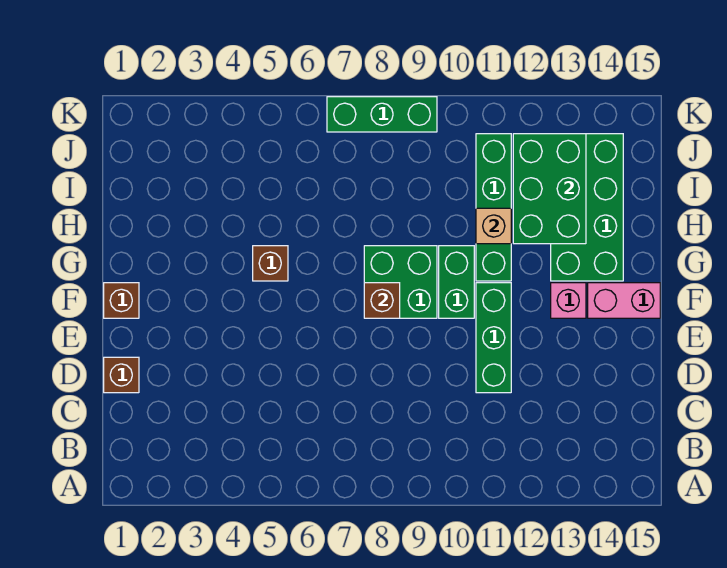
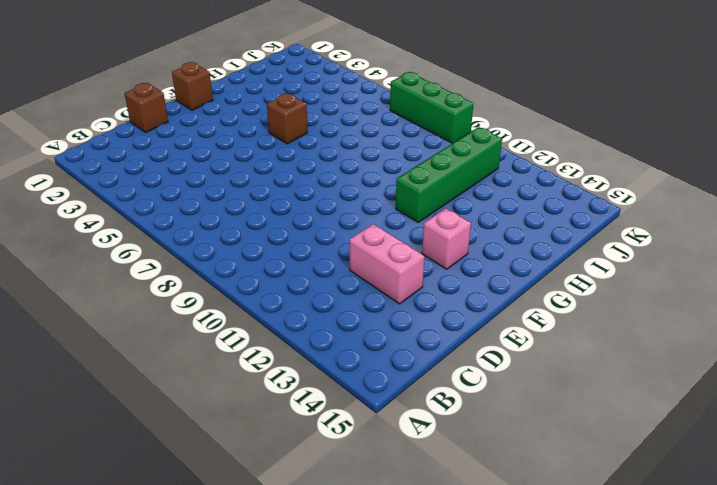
pink 1x2 brick [350,224,424,304] -> pink 1x2 brick moved to [588,283,660,318]
none -> green 1x3 brick [476,283,511,393]
none -> green 2x2 brick [364,246,437,318]
none -> green 1x2 brick [439,246,474,318]

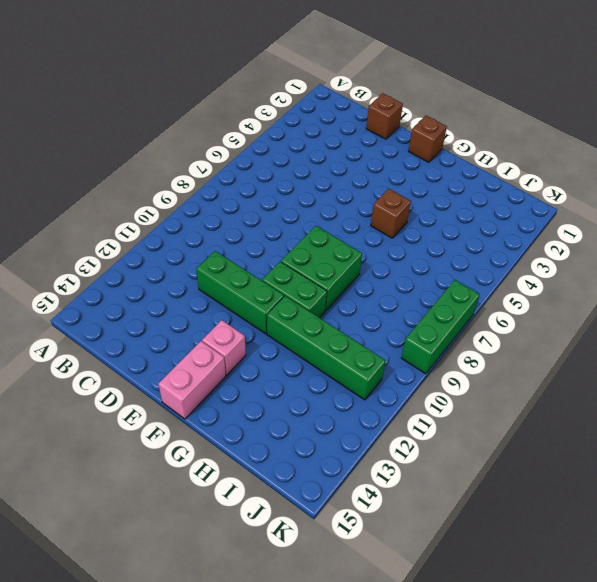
none -> green 2x4 brick [551,134,623,281]
none -> brown 1x1 brick [364,283,400,318]
none -> tan 1x1 brick [476,208,511,244]

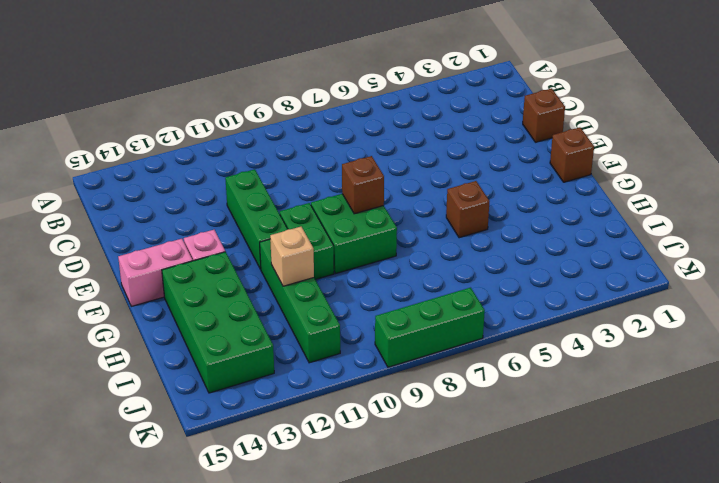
none -> green 2x3 brick [513,134,586,244]

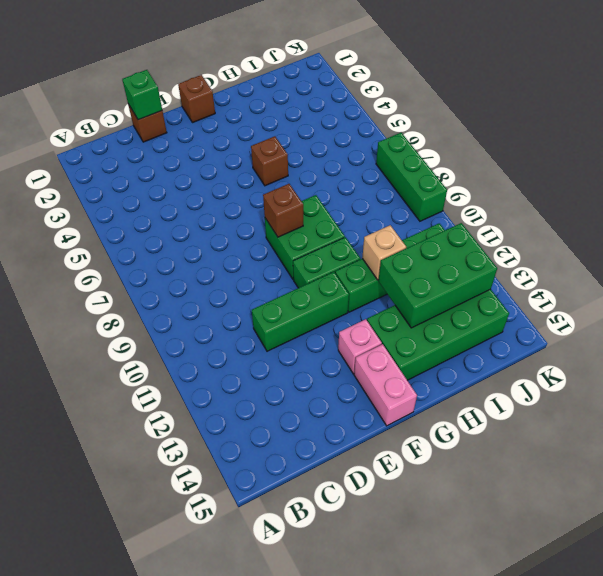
green 1x1 brick [122,70,162,120] -> none

